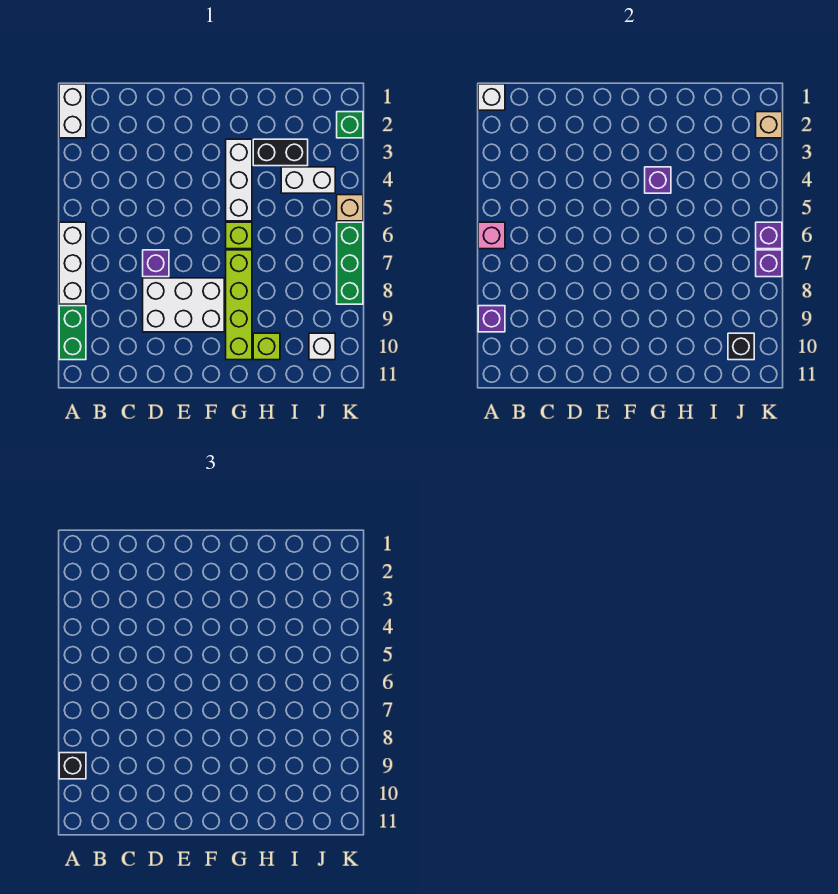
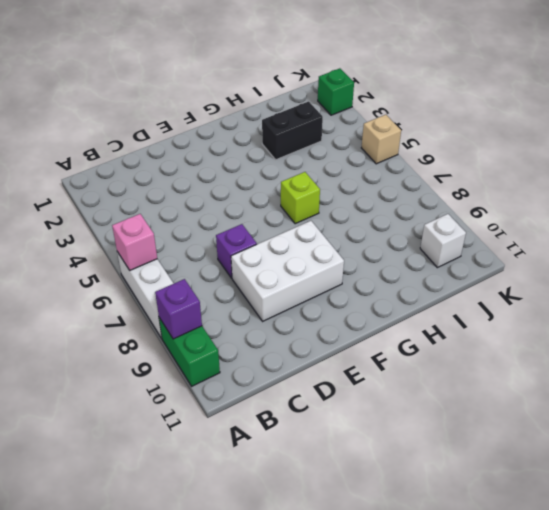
none -> white 1x2 brick [59,84,86,138]
none -> white 1x3 brick [226,139,252,221]
none -> lime 1x4 brick [226,250,252,360]

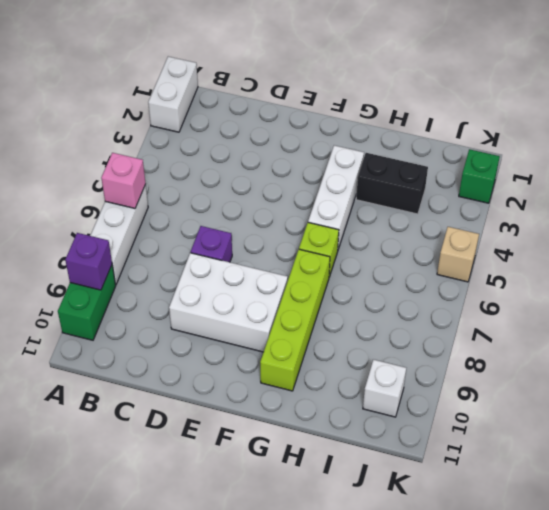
none -> lime 1x1 brick [253,333,280,360]
none -> white 1x2 brick [281,167,335,193]
none -> green 1x3 brick [337,222,363,304]

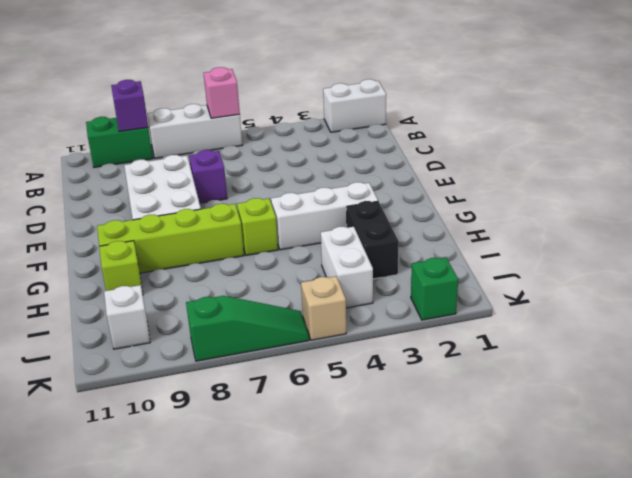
green 1x3 slope [186,296,309,361] -> green 1x3 brick [337,222,363,304]
none -> white 1x1 brick [478,84,505,110]
none -> purple 1x1 brick [645,167,671,193]
none -> black 1x1 brick [728,333,754,360]

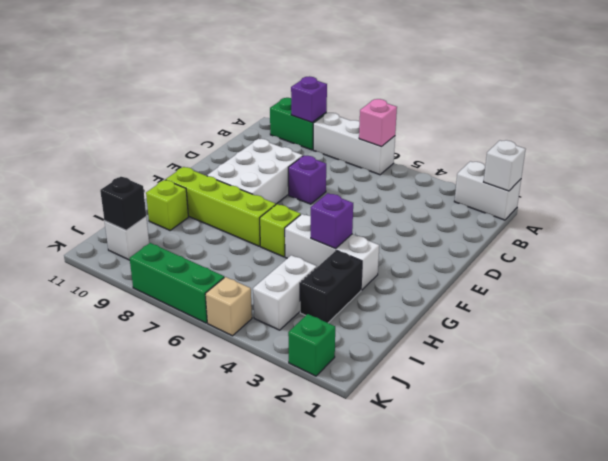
none -> tan 1x1 brick [756,112,782,138]
none -> purple 1x1 brick [756,222,782,249]
none -> purple 1x1 brick [756,250,782,277]

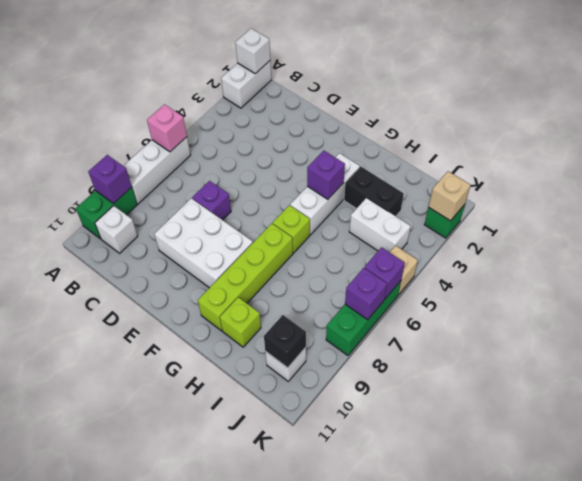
white 1x1 brick [95,206,138,253] -> none
none -> black 1x1 brick [59,753,86,779]

